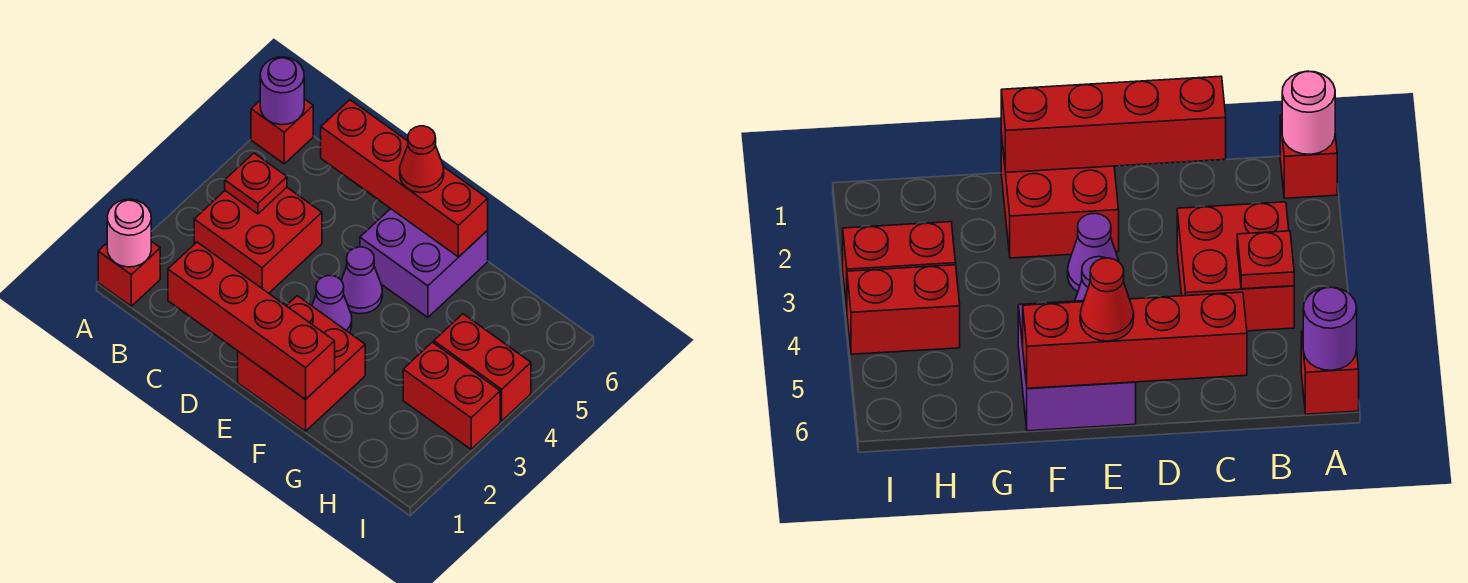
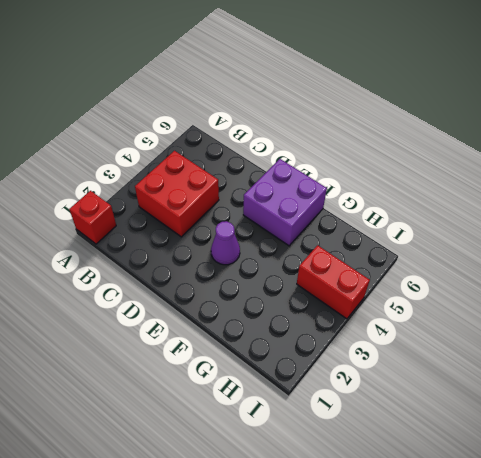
none -> red 1x1 brick [251,99,313,164]
none -> red 2x2 brick [238,296,365,431]
none -> purple 1x1 cone [341,247,382,314]

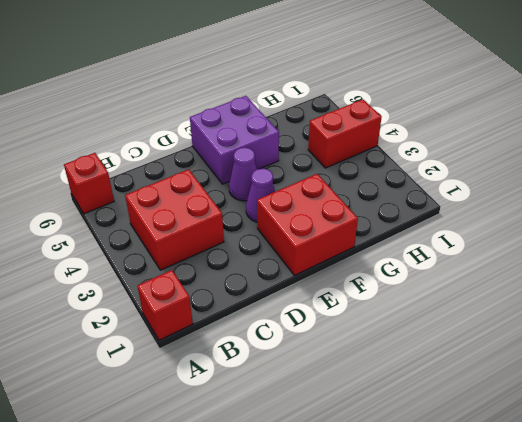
none -> red 1x2 brick [403,342,500,449]
none -> pink 1x1 round brick [107,199,151,267]
none -> purple 1x1 round brick [260,57,304,125]

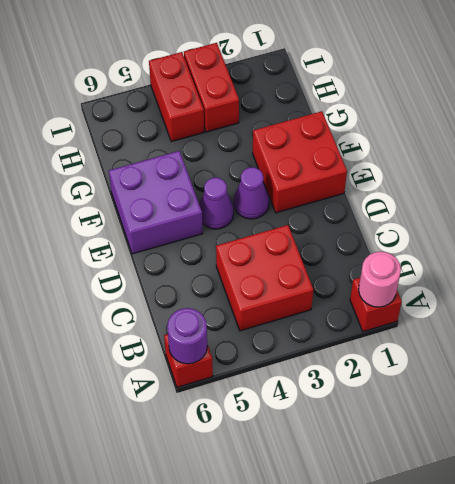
none -> red 1x1 plate [225,153,287,214]
none -> red 1x4 brick [168,242,335,400]
none -> red 1x4 brick [321,100,488,257]

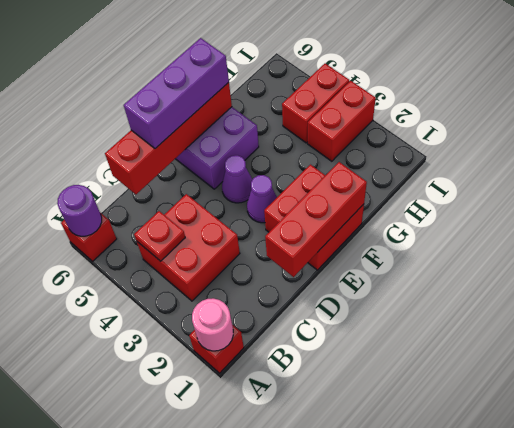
red 1x3 brick [265,162,367,277] -> red 1x4 brick [168,242,335,400]
purple 1x3 brick [124,38,229,149] -> red 1x1 cone [400,126,444,193]

